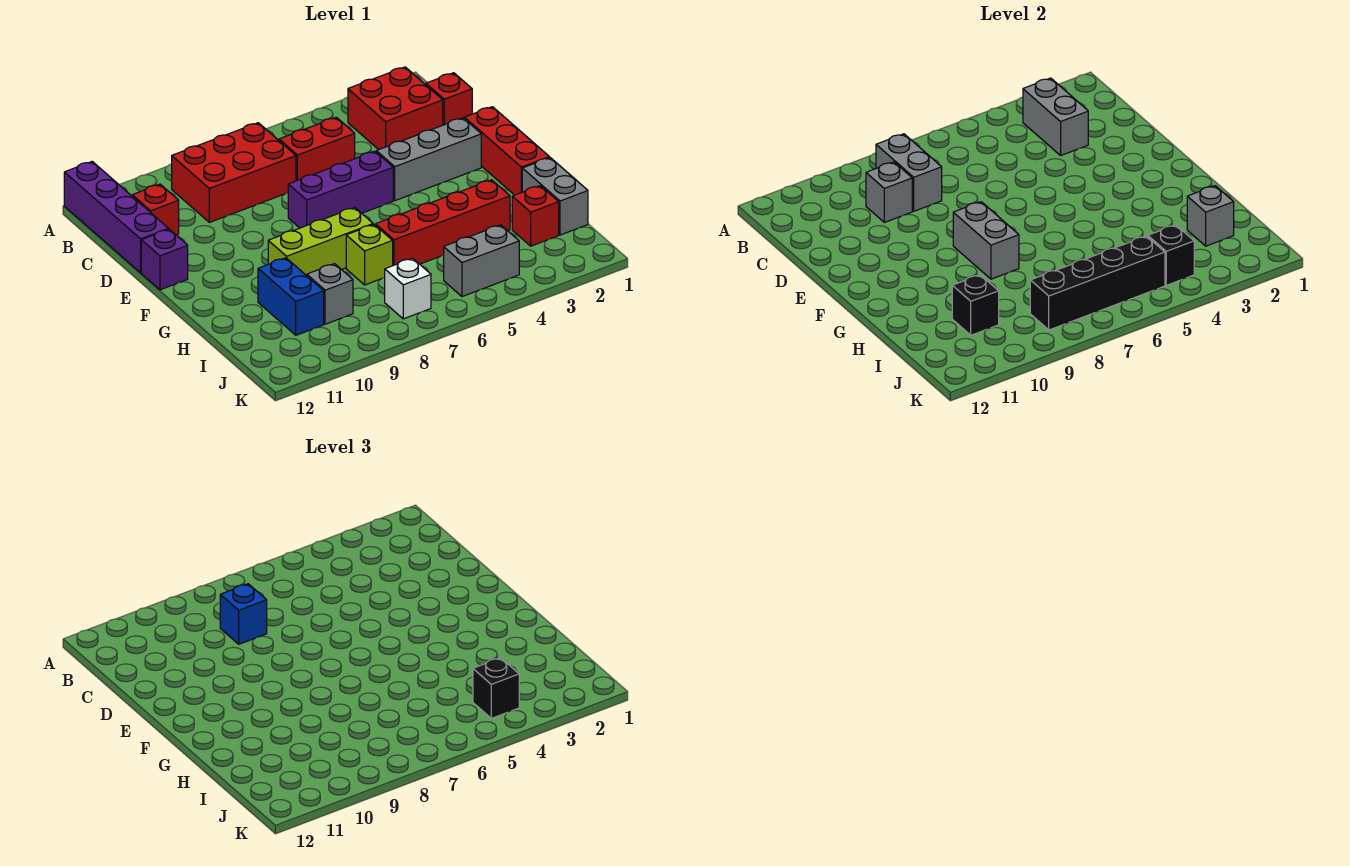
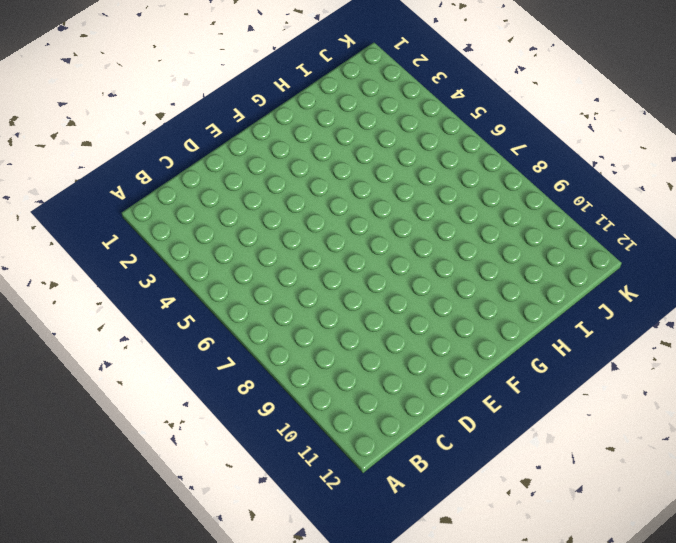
none -> purple 1x4 brick [64,162,169,273]
none -> red 2x2 brick [348,67,443,150]
none -> red 2x3 brick [172,123,296,222]

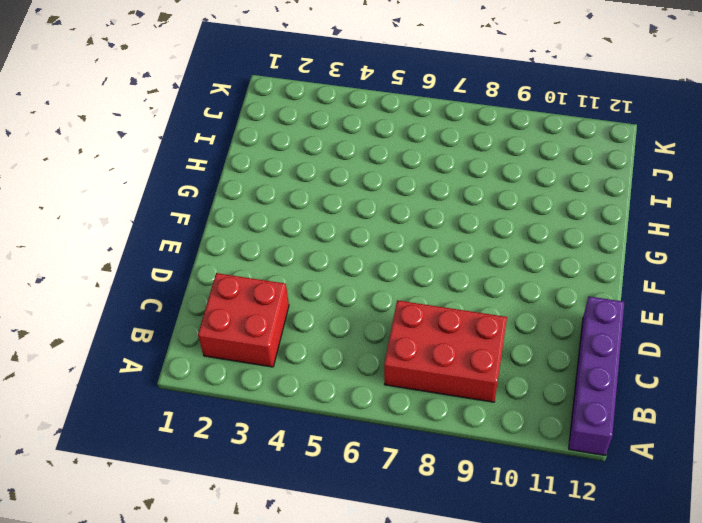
none -> red 1x1 brick [426,73,472,125]
none -> red 1x2 brick [279,117,355,181]
none -> red 1x1 brick [132,184,179,235]

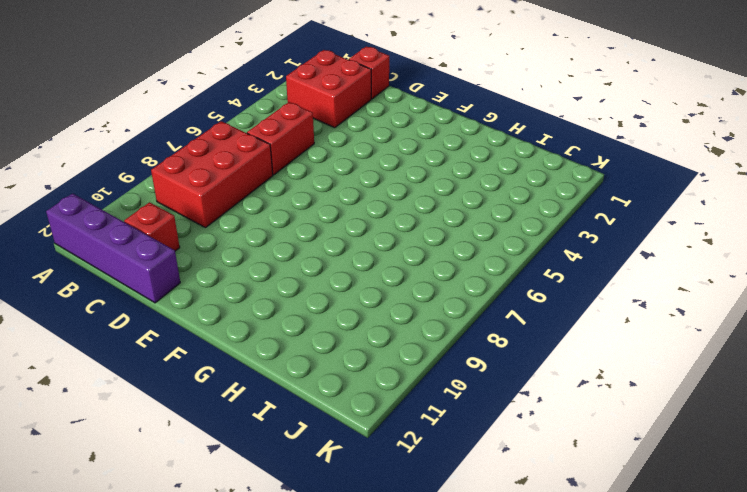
none -> red 1x3 brick [464,107,549,195]
none -> grey 1x3 brick [376,118,481,201]
none -> purple 1x3 brick [288,151,393,228]

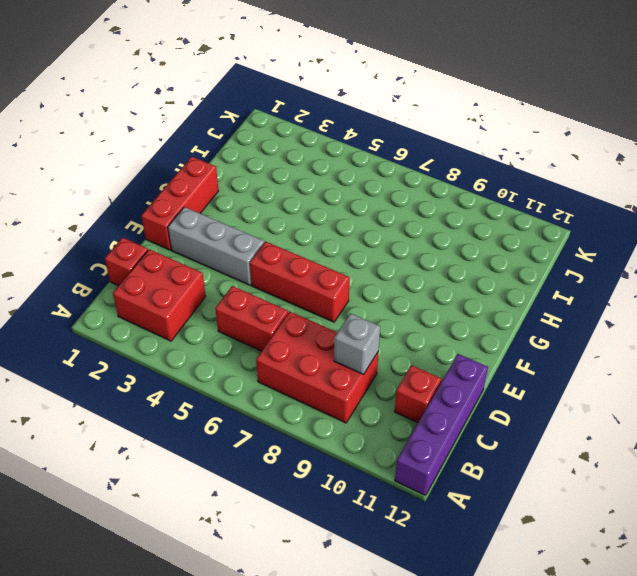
red 1x3 brick [250,241,350,322] -> purple 1x3 brick [288,151,393,228]
none -> purple 1x1 brick [141,229,188,290]
none -> lime 1x3 brick [268,207,373,276]
none -> grey 1x2 brick [522,158,588,235]

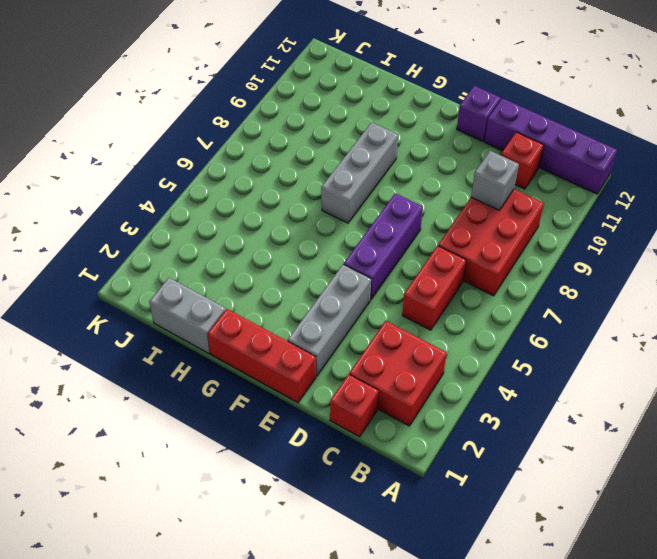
grey 1x3 brick [321,122,398,223] -> lime 1x3 brick [268,207,373,276]
none -> red 1x4 brick [376,180,510,266]
none -> lime 1x1 brick [346,224,393,285]
none -> blue 1x2 brick [258,258,324,335]

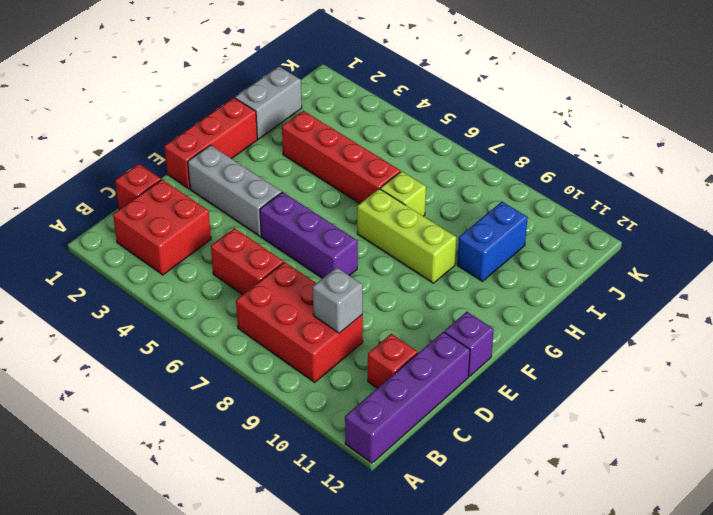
none -> red 1x1 brick [512,186,559,246]
none -> grey 1x1 brick [307,264,353,324]
none -> grey 1x2 brick [444,225,519,297]

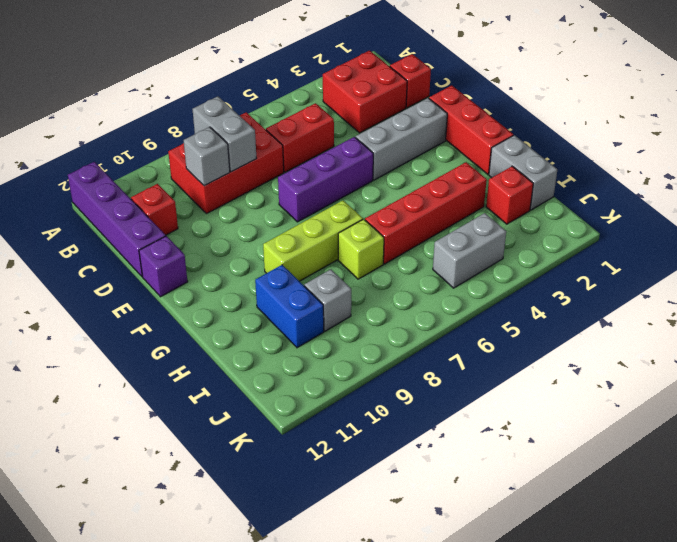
none -> white 1x1 brick [385,258,431,319]
none -> grey 1x2 brick [1023,78,1088,155]
none -> grey 1x2 brick [953,202,1019,279]

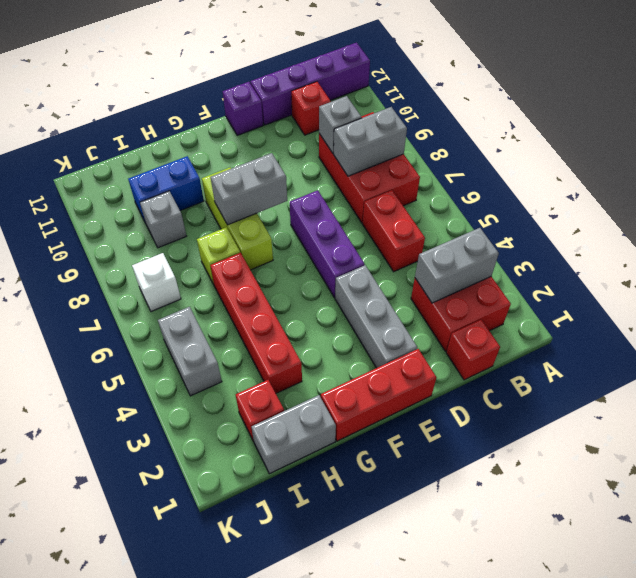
none -> grey 1x1 brick [1187,186,1234,246]
none -> black 1x1 brick [952,275,999,335]
none -> black 1x1 brick [1148,225,1194,285]

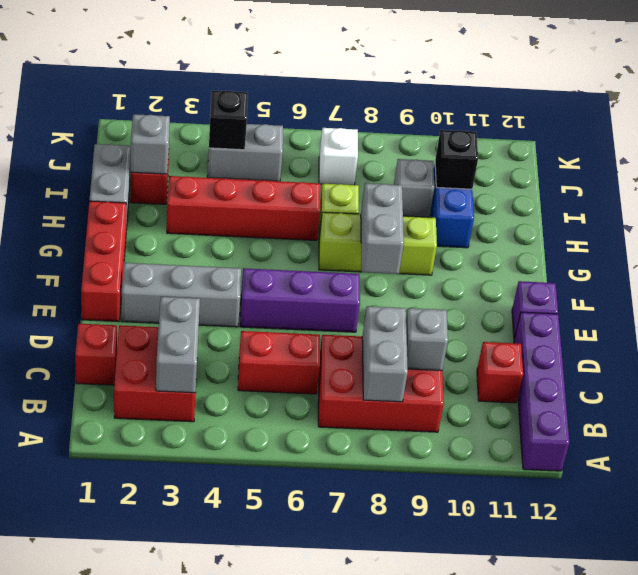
none -> black 1x4 brick [1030,236,1165,330]
none -> blue 1x1 brick [220,584,267,644]
none -> black 1x1 brick [473,658,519,718]

